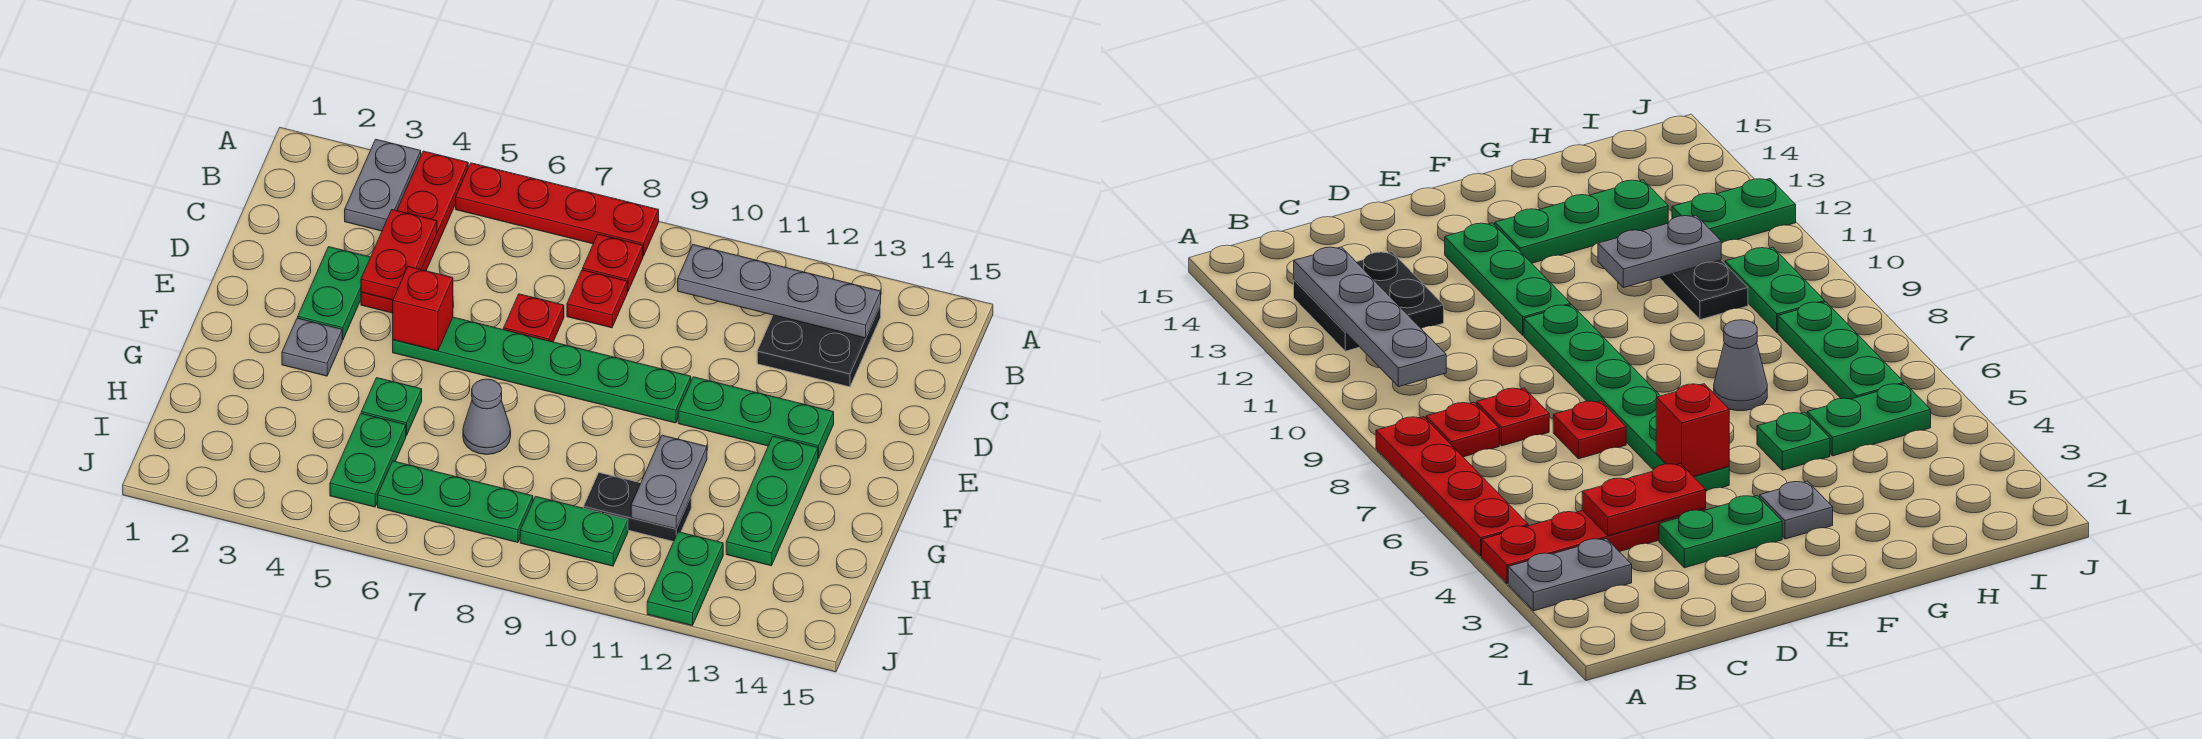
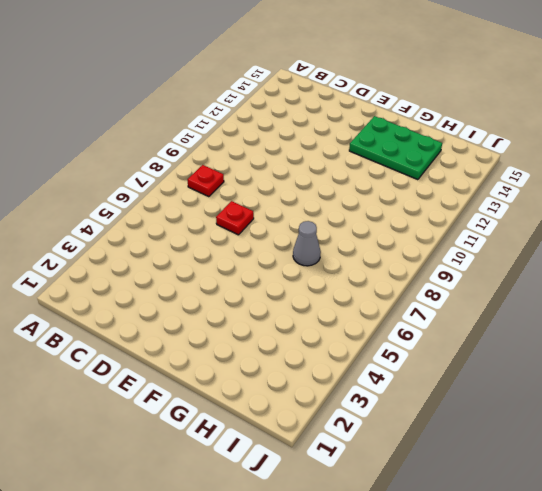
green 2x3 plate [349,116,442,180] -> green 1x3 plate [726,436,818,566]
none -> grey 1x2 plate [345,139,421,231]
none -> red 1x4 plate [361,151,468,313]
none -> red 1x4 plate [456,163,659,256]

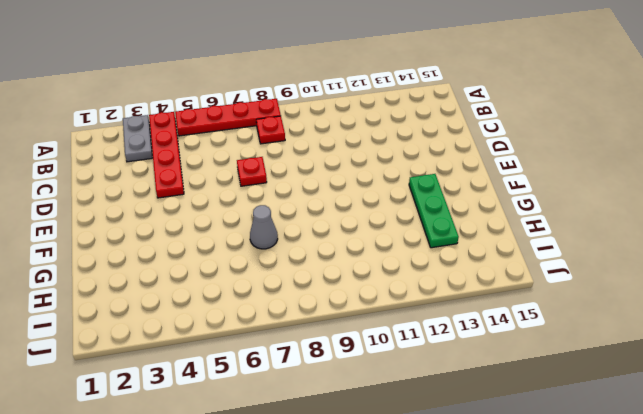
none -> black 2x2 plate [757,305,881,387]
none -> red 1x1 plate [567,270,627,328]
none -> green 1x2 plate [298,247,370,340]

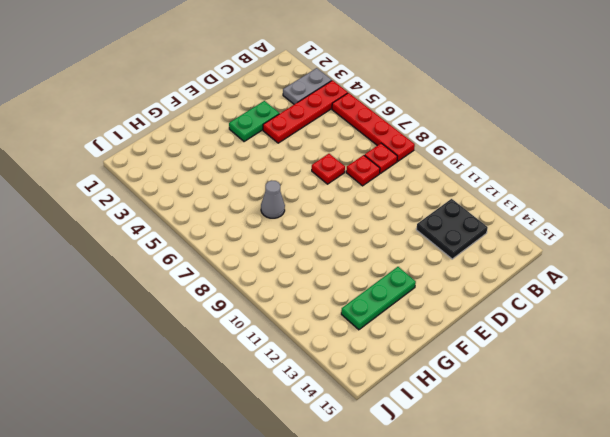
none -> green 1x6 plate [393,317,691,423]
none -> green 1x3 plate [678,377,834,458]
none -> grey 1x1 plate [282,318,342,376]

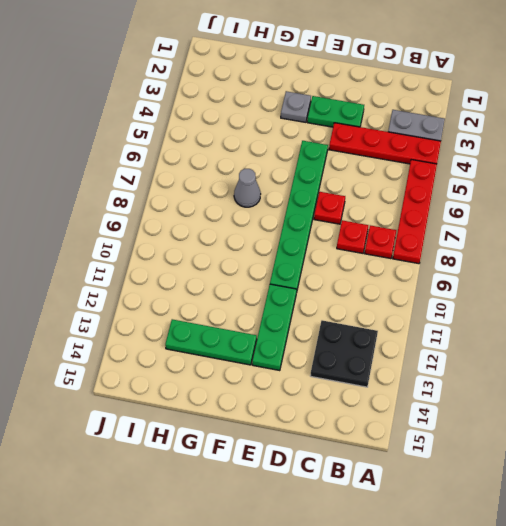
none -> green 1x1 plate [361,378,422,436]
none -> green 1x2 plate [330,414,406,507]
none -> black 1x2 plate [584,473,691,542]

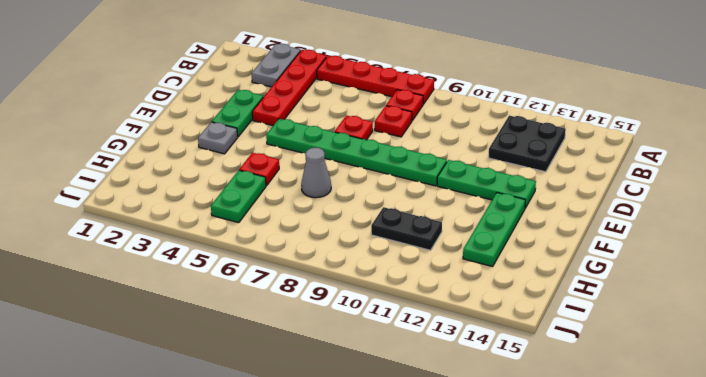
red 1x1 plate [239,153,279,186] -> green 1x1 plate [361,378,422,436]
none -> green 1x3 plate [378,461,533,543]
none -> green 1x2 plate [520,496,628,566]
none -> green 1x2 plate [647,532,723,626]

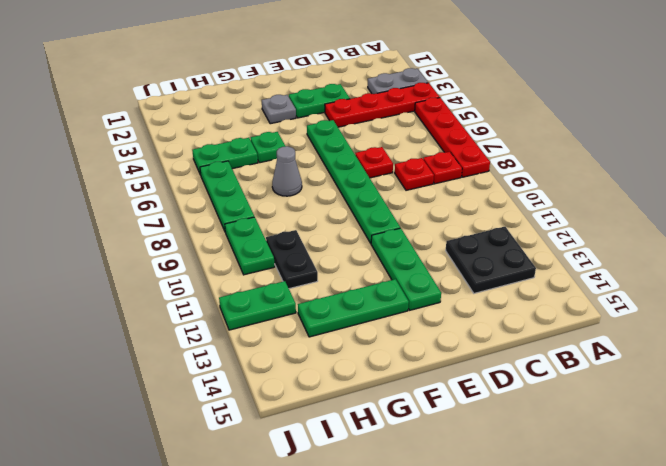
none -> grey 1x4 plate [678,245,881,338]
none -> red 1x2 plate [361,210,437,300]
none -> red 1x1 brick [393,267,453,351]

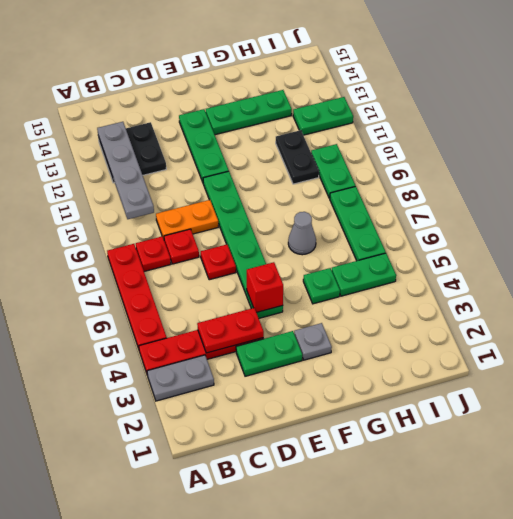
orange 1x2 plate [156,200,218,239] -> none
none -> grey 1x2 plate [631,435,707,529]

